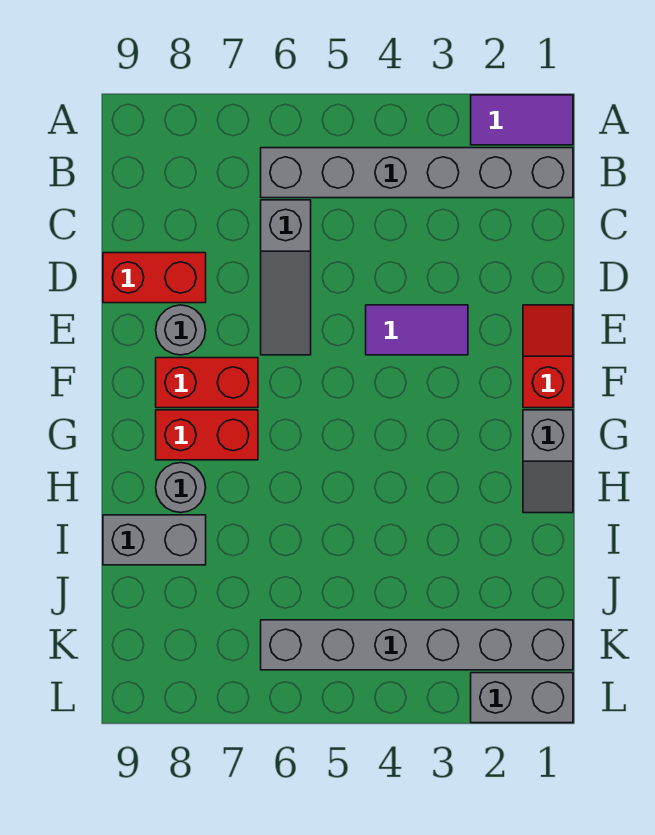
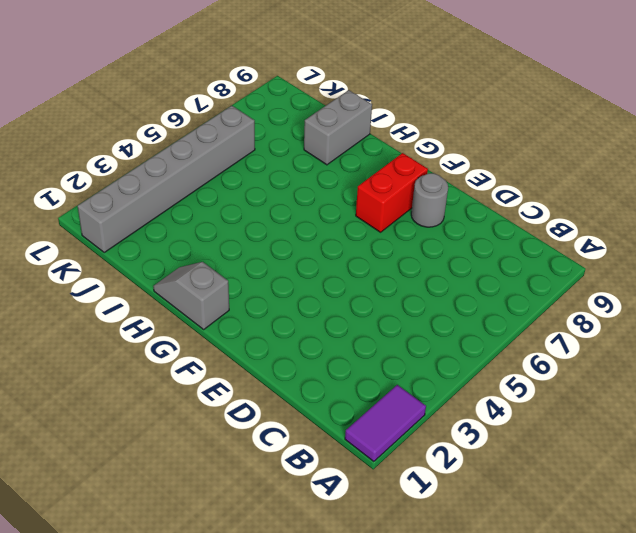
none -> grey 1x6 brick [261,148,573,198]
none -> grey 1x3 slope [261,200,311,355]
none -> red 1x2 brick [103,253,206,303]

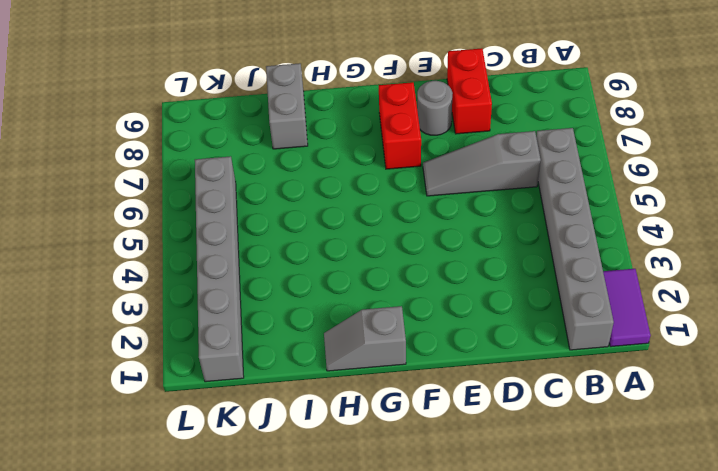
none -> red 1x2 slope [523,305,573,408]
none -> purple 1x2 tile [366,305,468,355]
none -> red 1x2 brick [156,410,258,460]

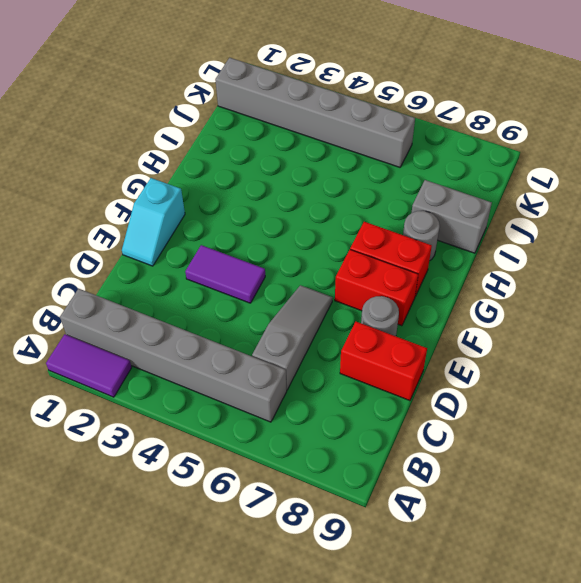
cyan 1x2 slope [122,178,185,266] -> red 1x2 slope [523,305,573,408]
none -> grey 1x2 slope [523,410,573,513]
none -> grey 1x2 brick [471,673,573,723]

